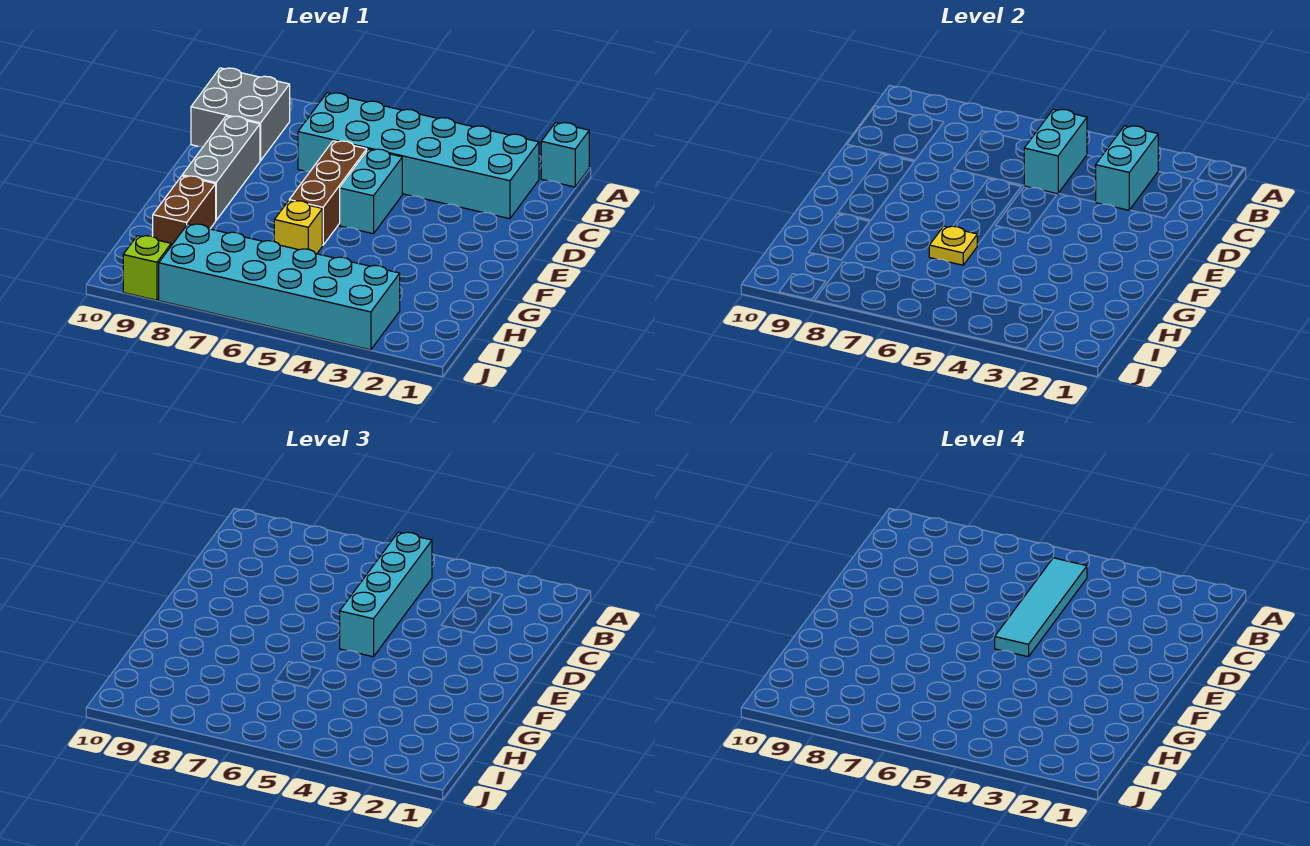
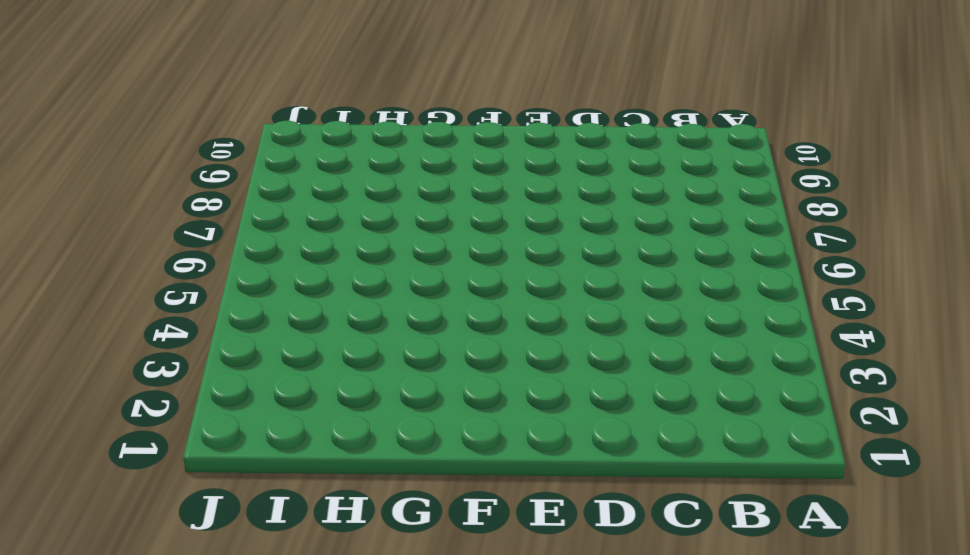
none -> cyan 1x1 brick [541,122,589,187]
none -> cyan 2x6 brick [298,93,539,219]
none -> grey 2x2 brick [191,68,290,161]

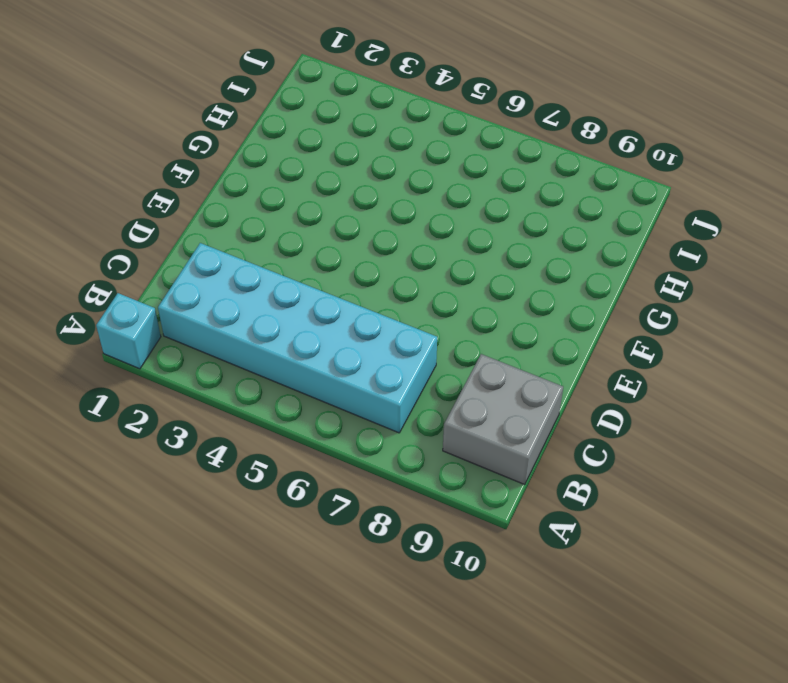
none -> cyan 1x2 brick [340,149,402,234]
none -> brown 1x3 brick [289,141,367,245]
none -> grey 1x3 brick [182,116,260,220]

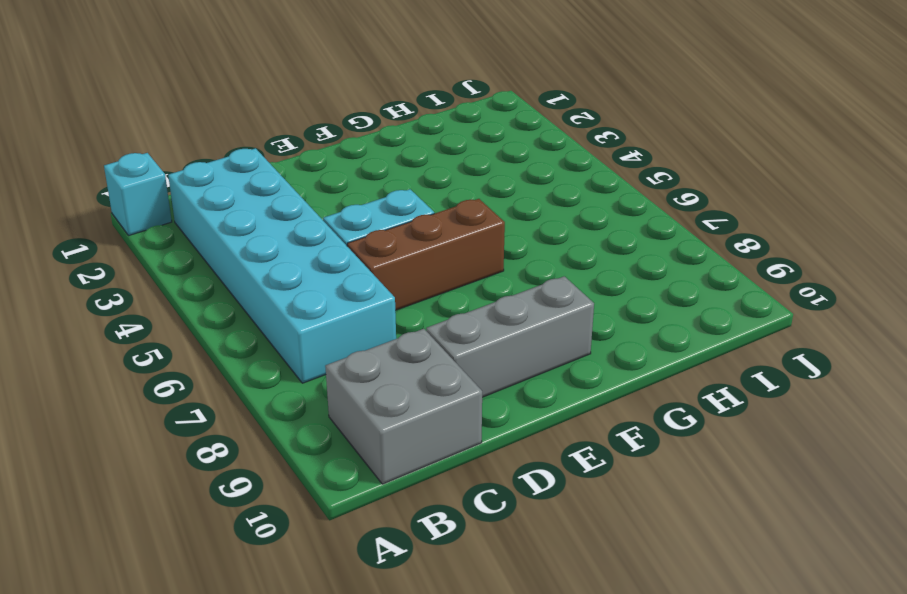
none -> yellow 1x1 brick [274,201,322,254]
none -> brown 1x2 brick [153,176,216,246]
none -> cyan 2x6 brick [159,224,400,350]

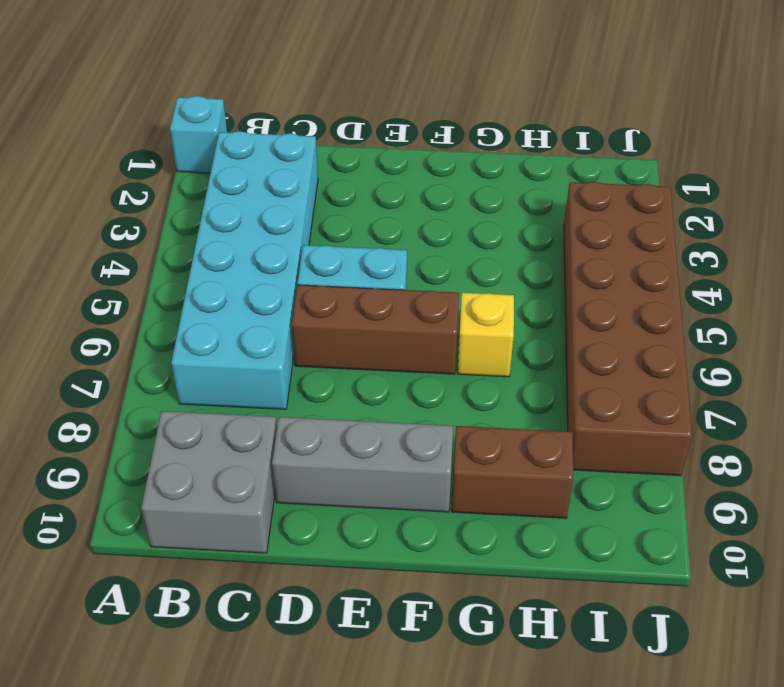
brown 2x6 brick [564,182,692,476] -> cyan 2x6 brick [159,224,400,350]
none -> lime 1x1 brick [123,236,171,300]
none -> cyan 1x2 brick [1096,126,1158,210]
none -> cyan 1x2 brick [1024,109,1087,194]

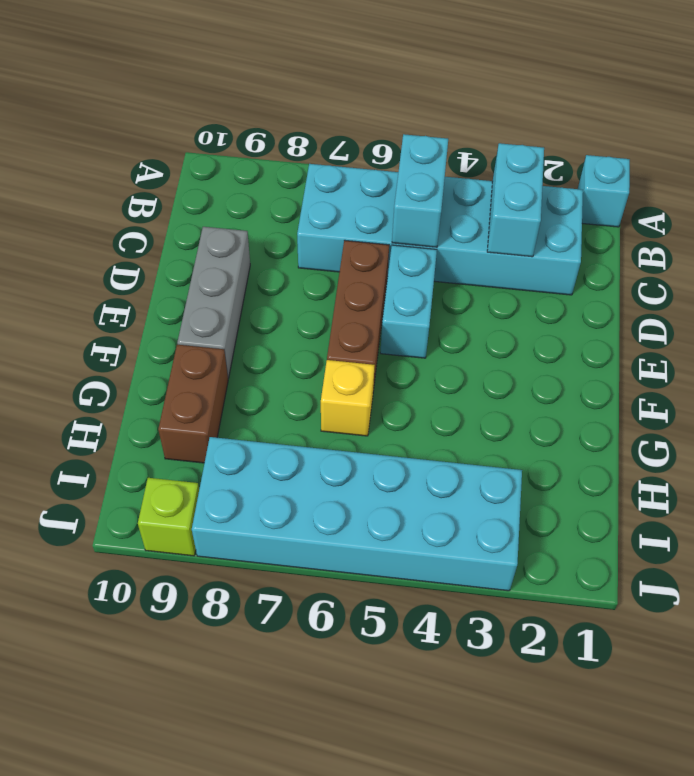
none -> grey 2x2 brick [191,68,290,161]
none -> yellow 1x1 plate [929,226,977,265]
none -> cyan 1x4 brick [340,532,432,657]

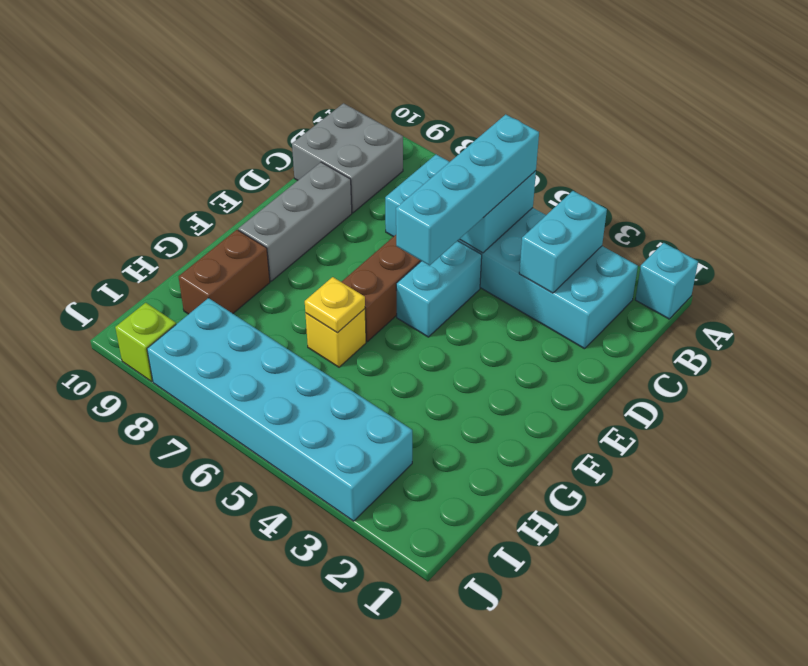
none -> cyan 1x4 tile [995,558,1087,657]

